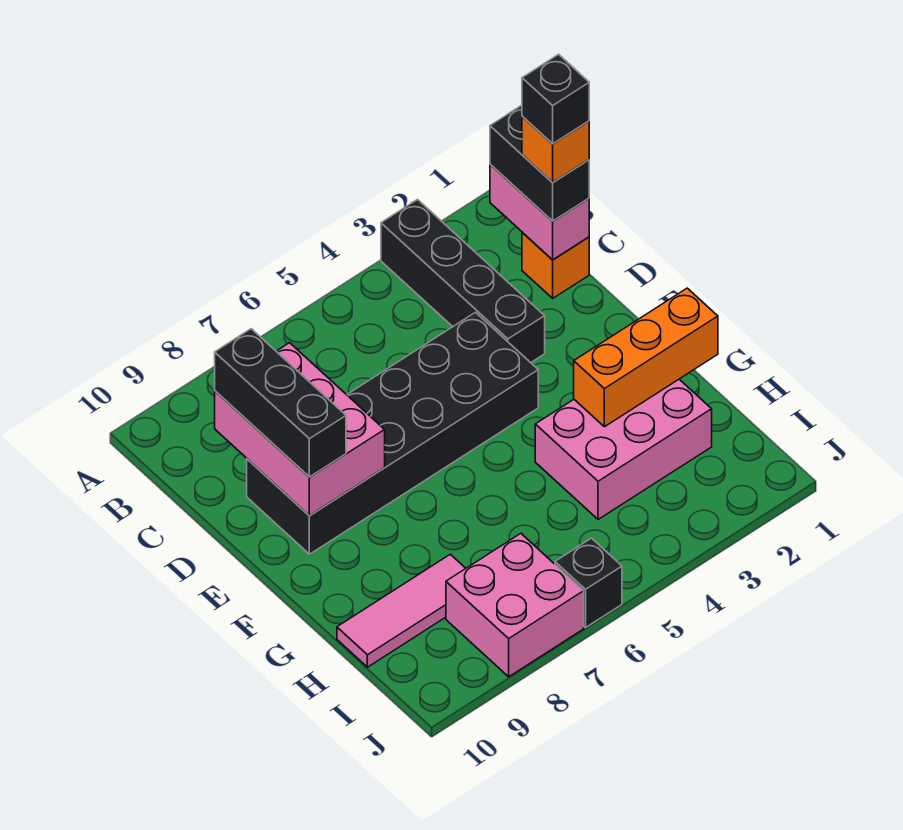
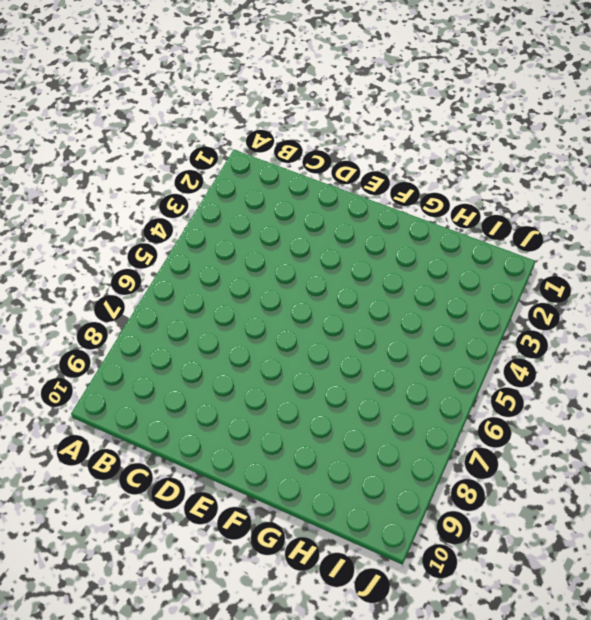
none -> black 1x4 brick [381,200,545,363]
none -> orange 1x1 brick [522,233,589,298]
none -> black 2x6 brick [247,312,538,554]

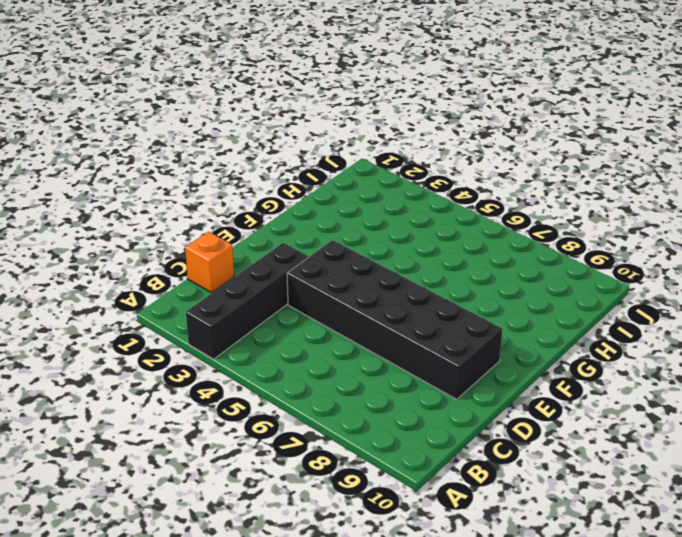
none -> pink 2x3 brick [535,379,712,519]
none -> pink 1x3 tile [337,554,466,667]
none -> pink 2x2 brick [446,534,584,677]

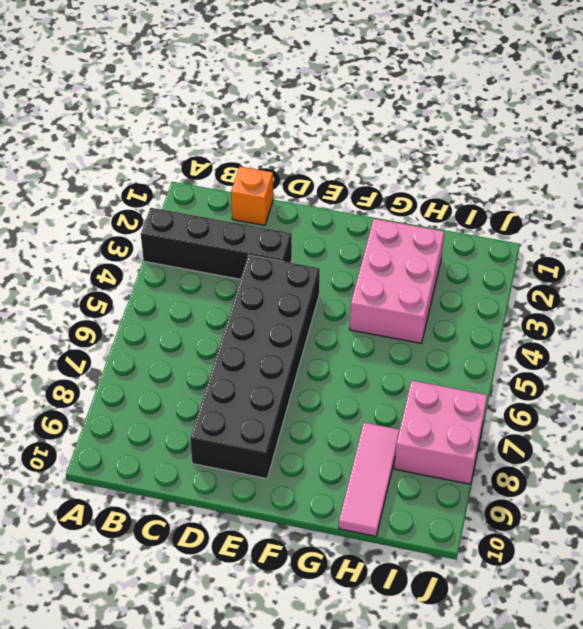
none -> black 1x1 brick [555,538,622,627]
none -> pink 1x2 brick [490,164,589,260]
none -> pink 2x3 brick [215,343,385,516]

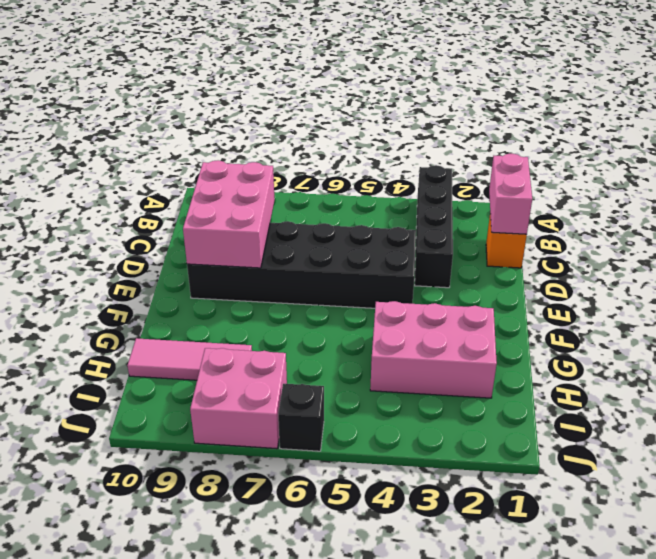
none -> orange 1x3 brick [574,288,718,427]
none -> black 1x2 brick [490,105,589,221]
none -> black 1x3 brick [215,329,346,477]

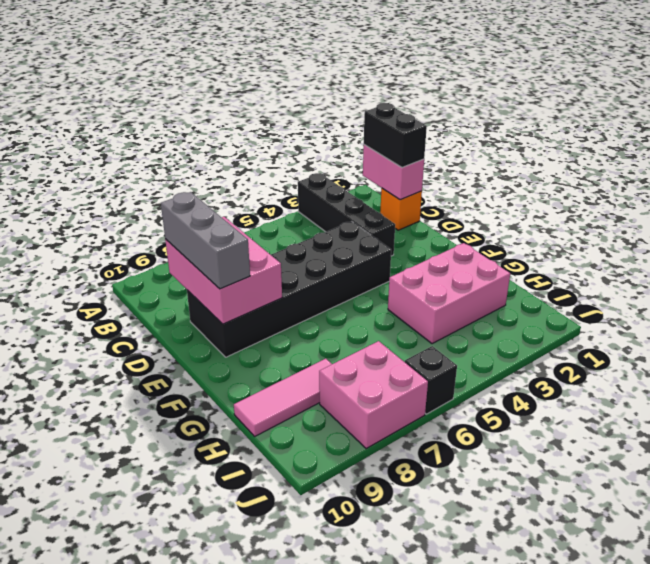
grey 1x3 brick [161,192,250,289] -> black 1x3 brick [215,329,346,477]
none -> orange 1x3 brick [574,288,718,427]
none -> orange 1x1 brick [522,117,589,182]
none -> black 1x1 brick [522,54,589,144]

